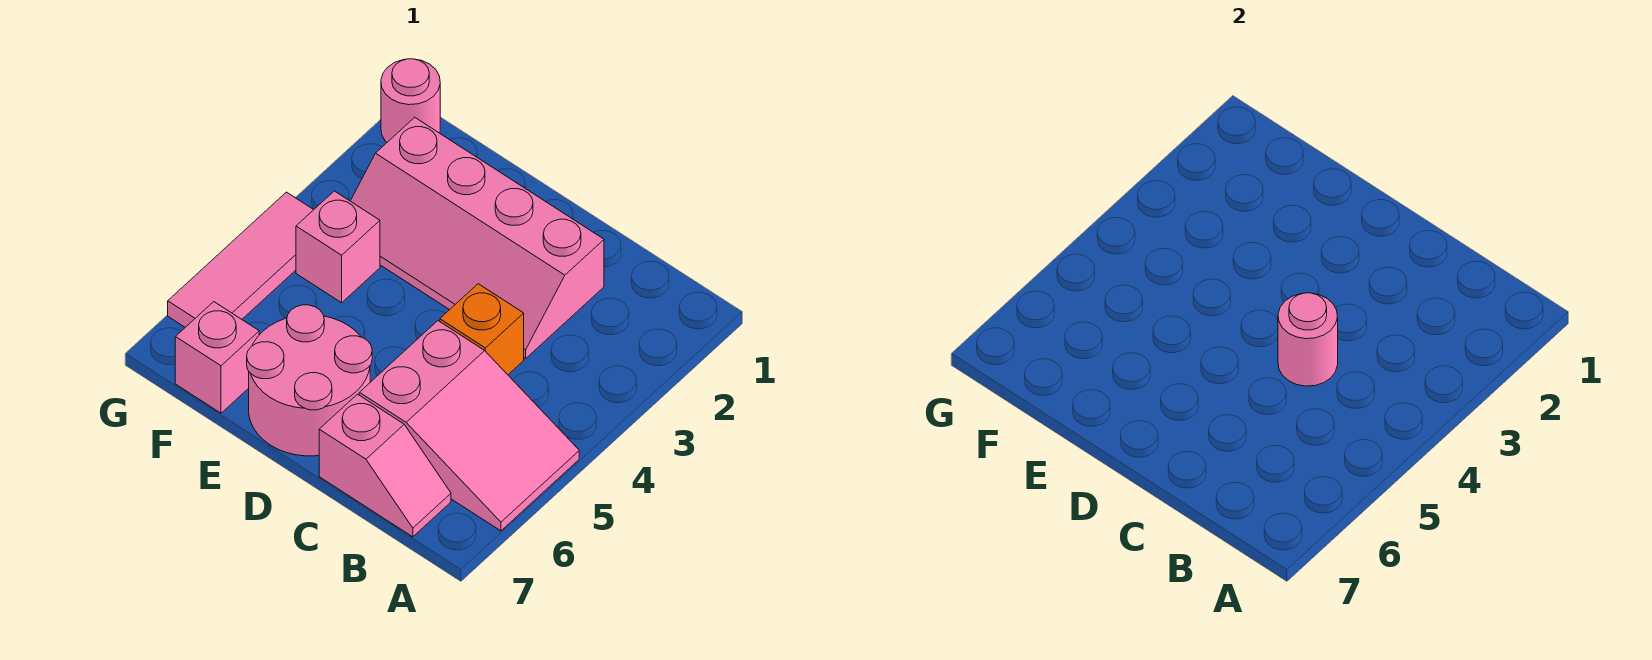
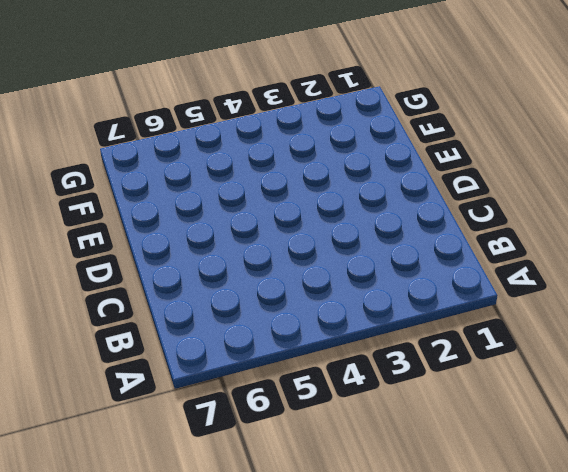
none -> pink 2x3 slope [359,321,579,531]
none -> pink 1x2 slope [319,394,451,537]

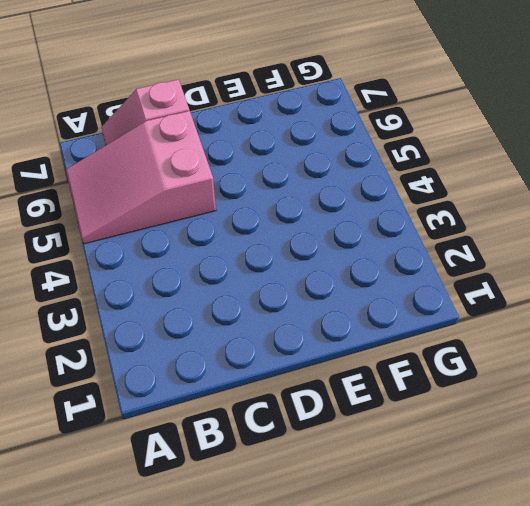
none -> pink 2x4 slope [351,117,604,358]
none -> orange 1x1 brick [440,284,524,375]

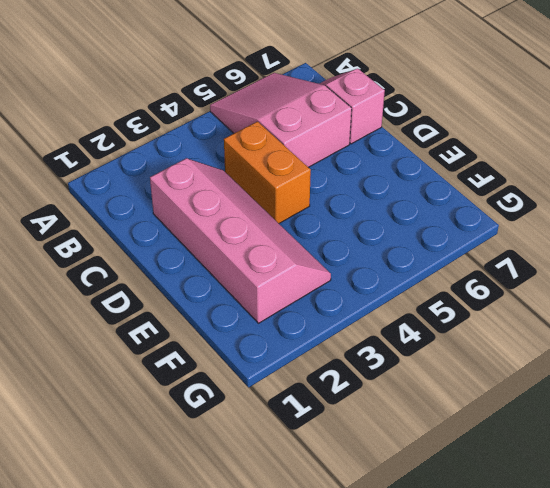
orange 1x2 brick [224,122,311,223] -> orange 1x1 brick [440,284,524,375]
none -> pink 2x2 round brick [247,305,372,456]
none -> pink 1x1 brick [296,191,380,303]

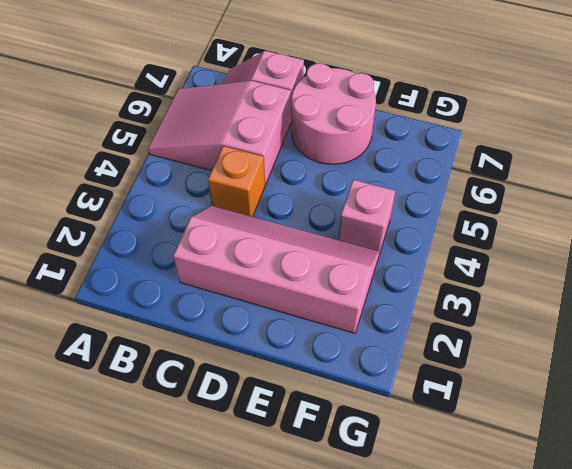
none -> pink 1x1 brick [175,302,259,413]
none -> pink 1x1 round brick [381,59,440,142]

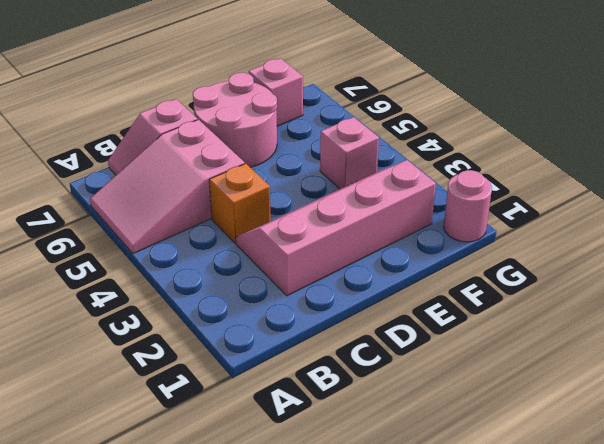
none -> pink 1x3 tile [168,192,313,327]
none -> pink 1x1 round brick [1278,293,1338,386]

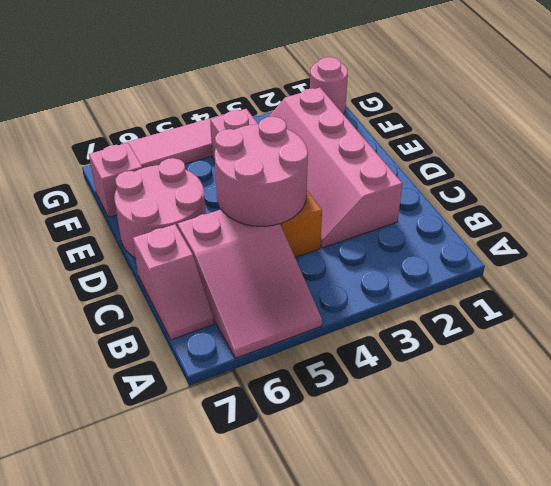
pink 2x2 round brick [215,117,308,226] -> pink 1x1 round brick [1278,293,1338,386]

